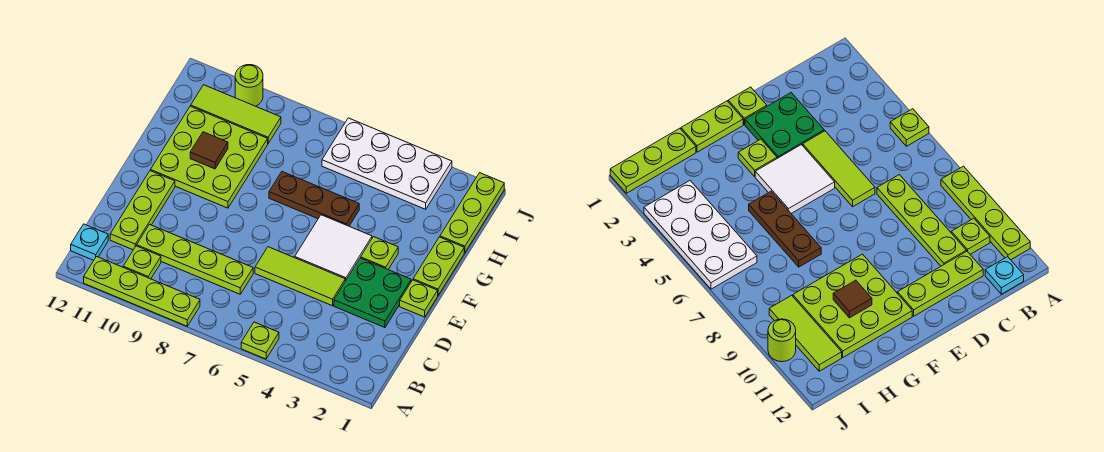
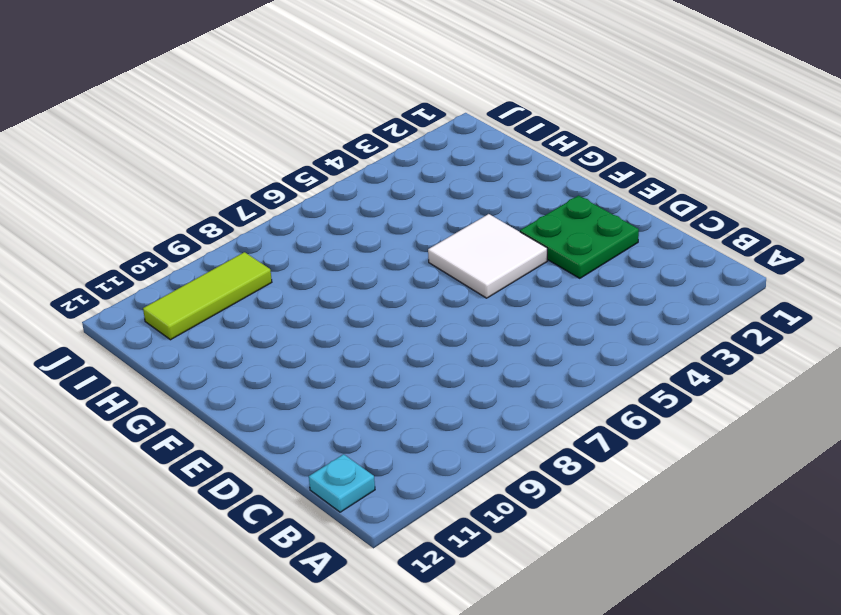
none -> lime 1x1 plate [241,322,279,359]
none -> lime 1x4 plate [84,257,200,326]
none -> lime 1x1 plate [123,246,161,279]

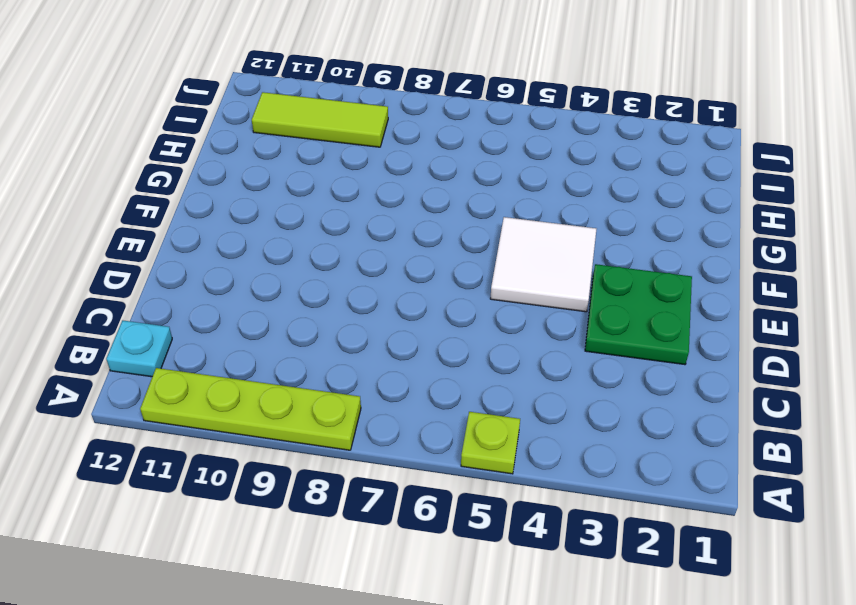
none -> lime 1x1 plate [123,246,161,279]
none -> lime 1x4 plate [137,225,253,294]
none -> lime 1x3 plate [110,171,175,250]

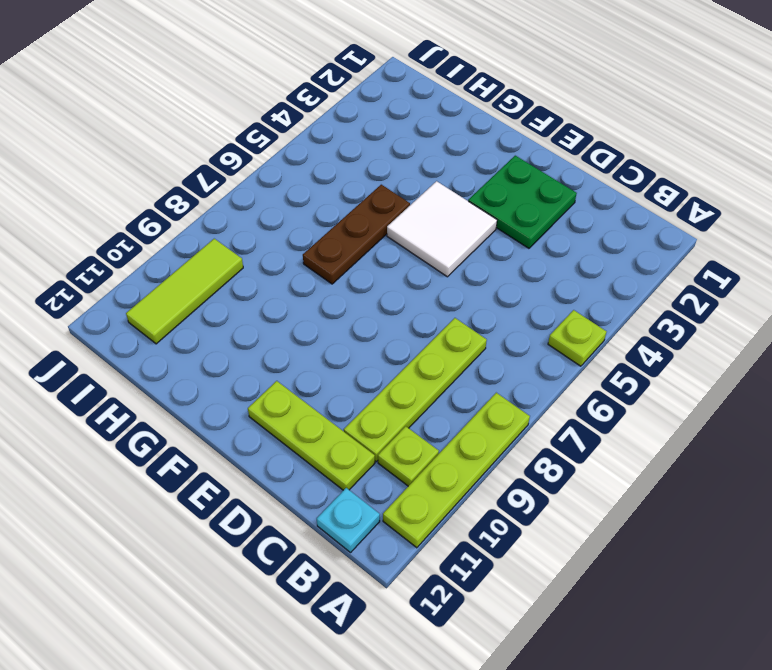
none -> lime 1x3 tile [255,247,345,306]
none -> lime 1x1 plate [400,280,438,317]
none -> lime 1x2 plate [413,237,464,295]

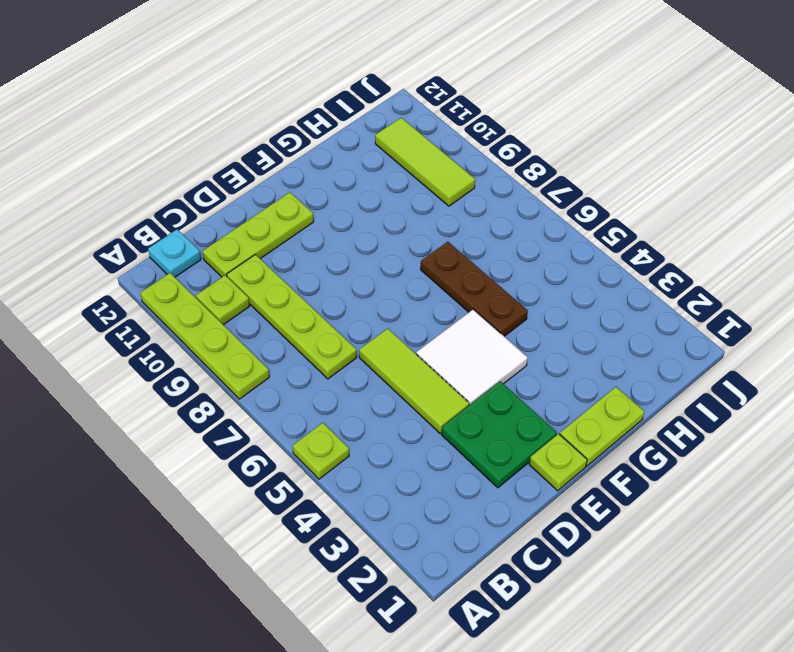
none -> lime 1x1 plate [361,237,398,269]
none -> lime 3x3 plate [151,106,268,208]
none -> lime 1x3 plate [440,173,504,253]

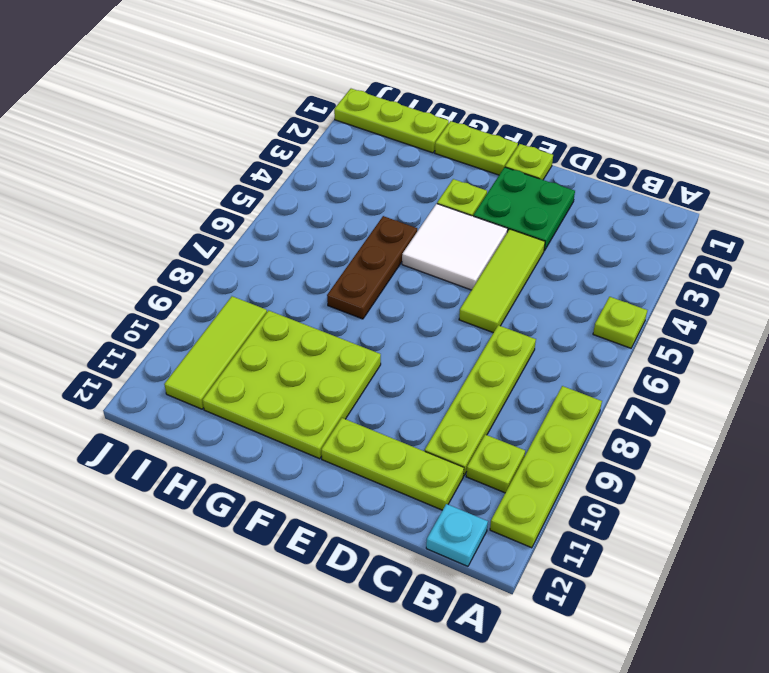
none -> white 2x4 plate [322,118,452,209]
none -> lime 1x1 round brick [235,65,263,106]
none -> brown 1x1 tile [190,132,228,169]

